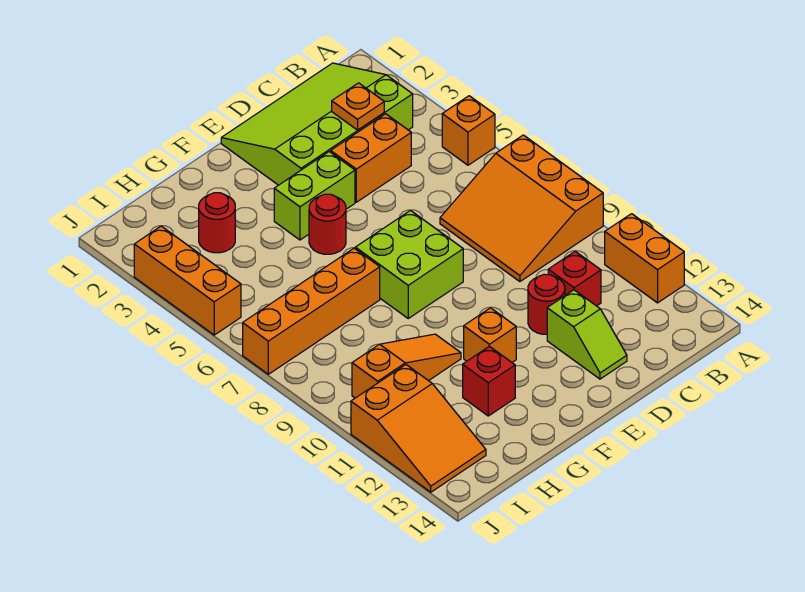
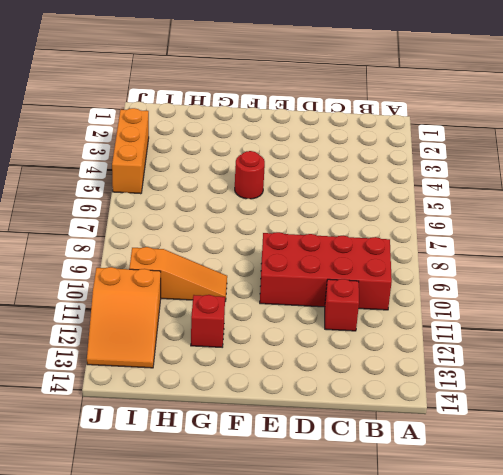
red 2x4 brick [260,232,392,310] -> orange 3x3 slope [440,135,603,282]
none -> orange 1x1 brick [442,96,495,165]
none -> orange 1x2 brick [605,214,684,303]
none -> lime 3x4 slope [221,63,413,185]

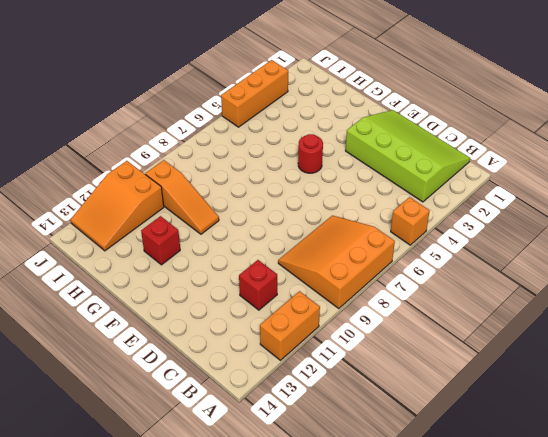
none -> orange 1x2 brick [331,114,411,202]
none -> red 1x1 round brick [528,274,565,334]
none -> lime 1x2 slope [547,290,627,379]

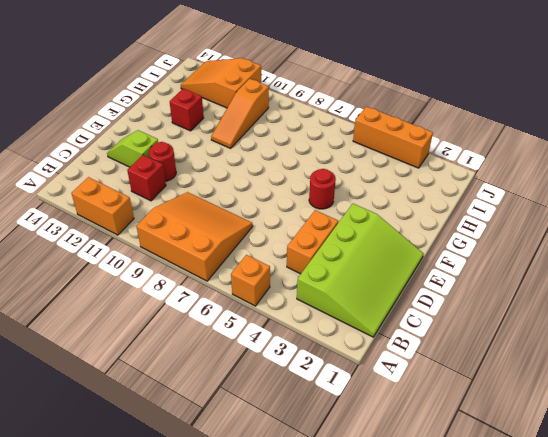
none -> lime 1x2 brick [274,152,355,240]
none -> lime 2x2 brick [355,211,463,318]
none -> orange 1x1 brick [464,308,516,362]

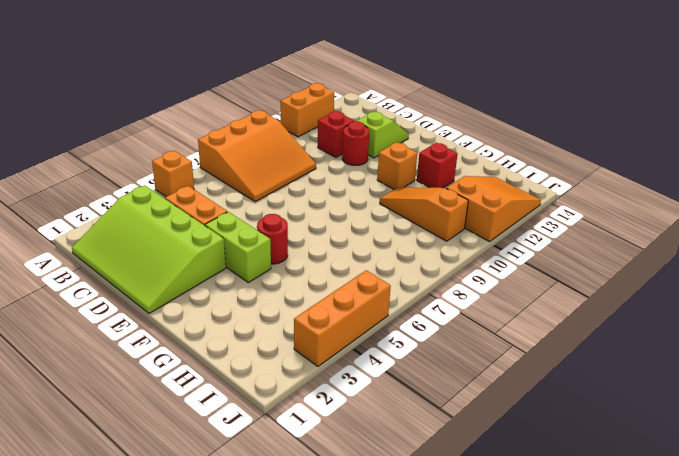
none -> lime 2x2 brick [355,211,463,318]
none -> orange 1x4 brick [243,248,380,374]
none -> red 1x1 round brick [199,193,235,253]

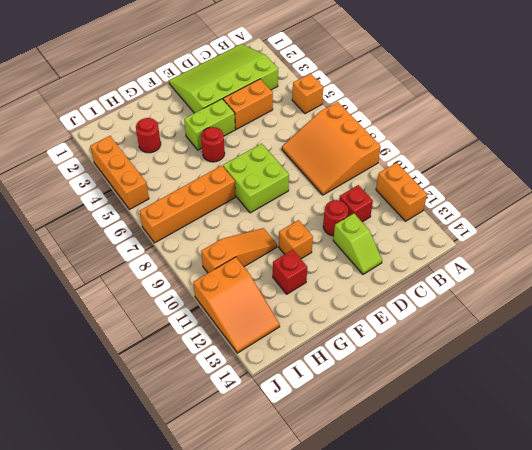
none -> orange 1x1 plate [332,83,384,130]

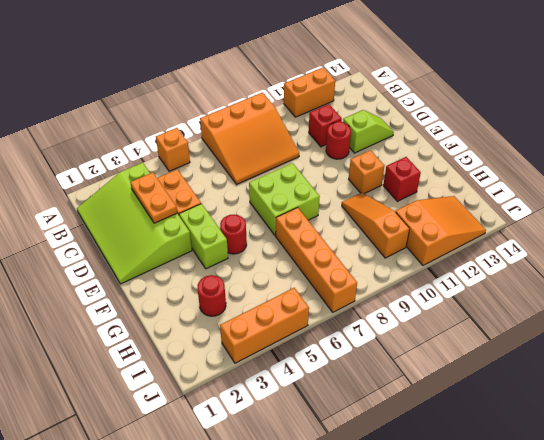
orange 1x2 plate [130,173,177,223] -> orange 1x1 plate [332,83,384,130]

